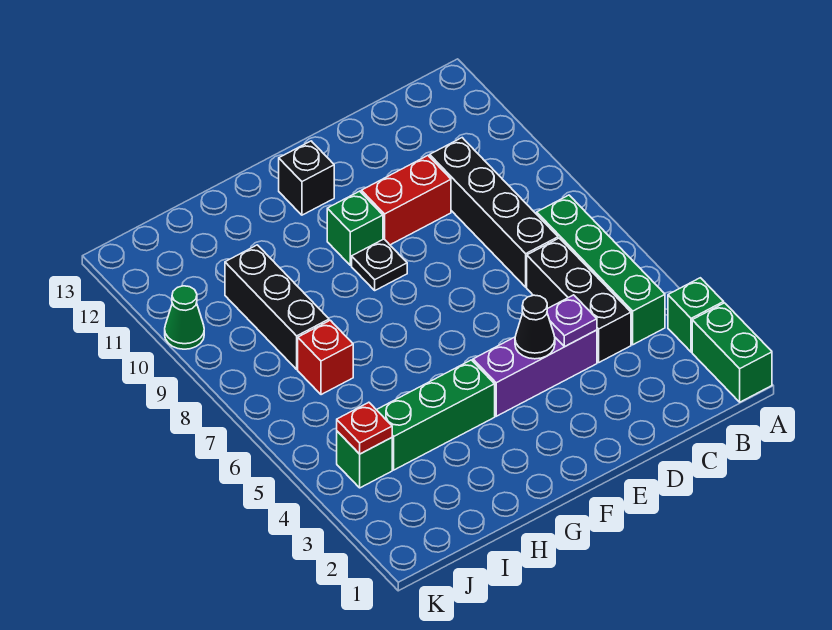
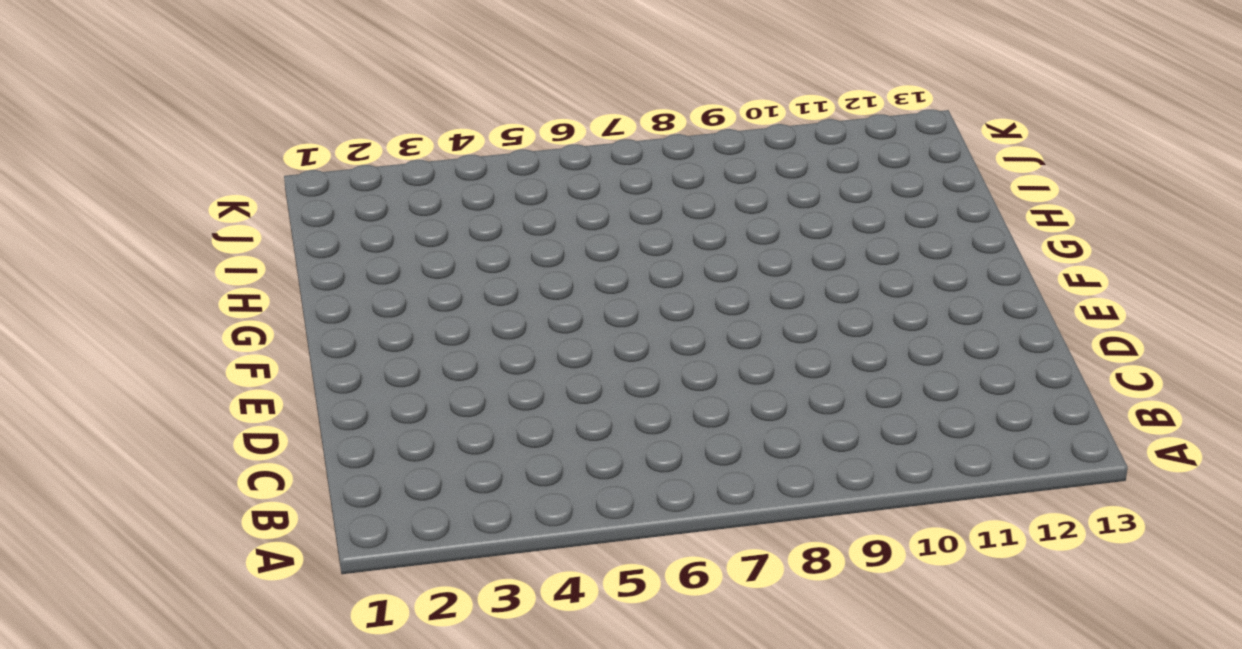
none -> green 1x2 brick [692,303,772,402]
none -> green 1x1 brick [668,278,724,352]
none -> green 1x4 brick [537,195,665,345]

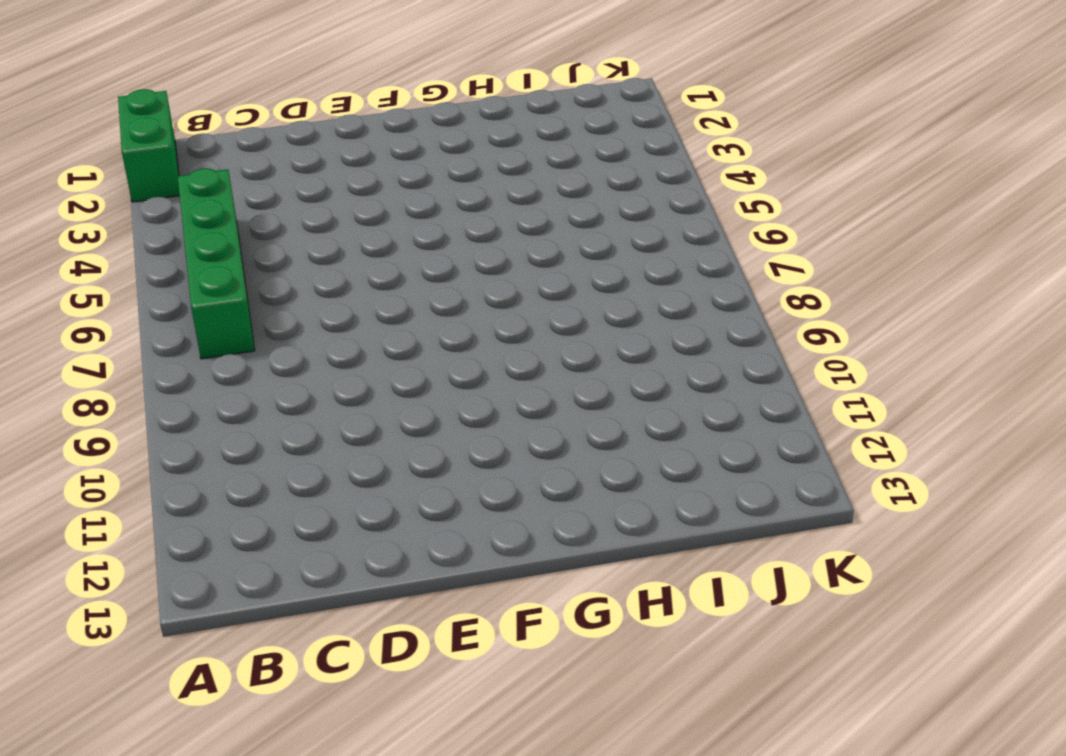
none -> green 1x1 brick [668,278,724,352]
none -> black 1x3 brick [527,238,631,362]
none -> black 1x4 brick [430,138,558,287]

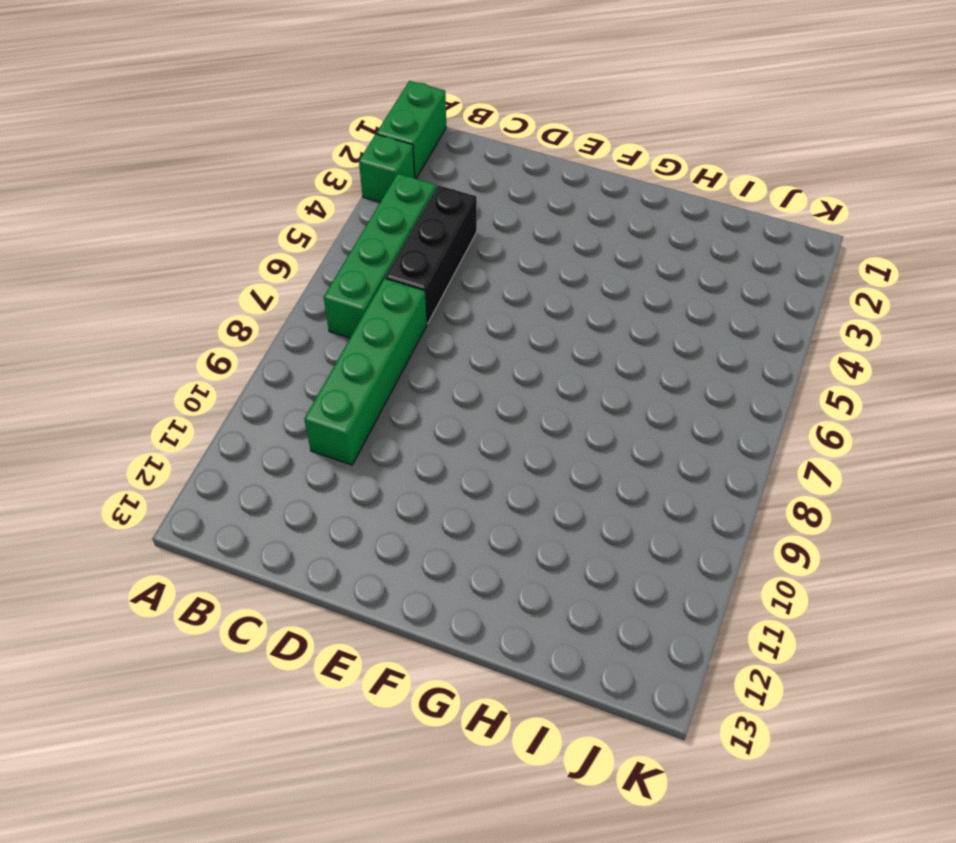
green 1x4 brick [304,278,427,465] -> black 1x4 brick [430,138,558,287]
none -> purple 1x3 brick [473,330,597,416]
none -> red 1x2 brick [361,156,451,245]
none -> black 1x1 plate [352,239,407,290]

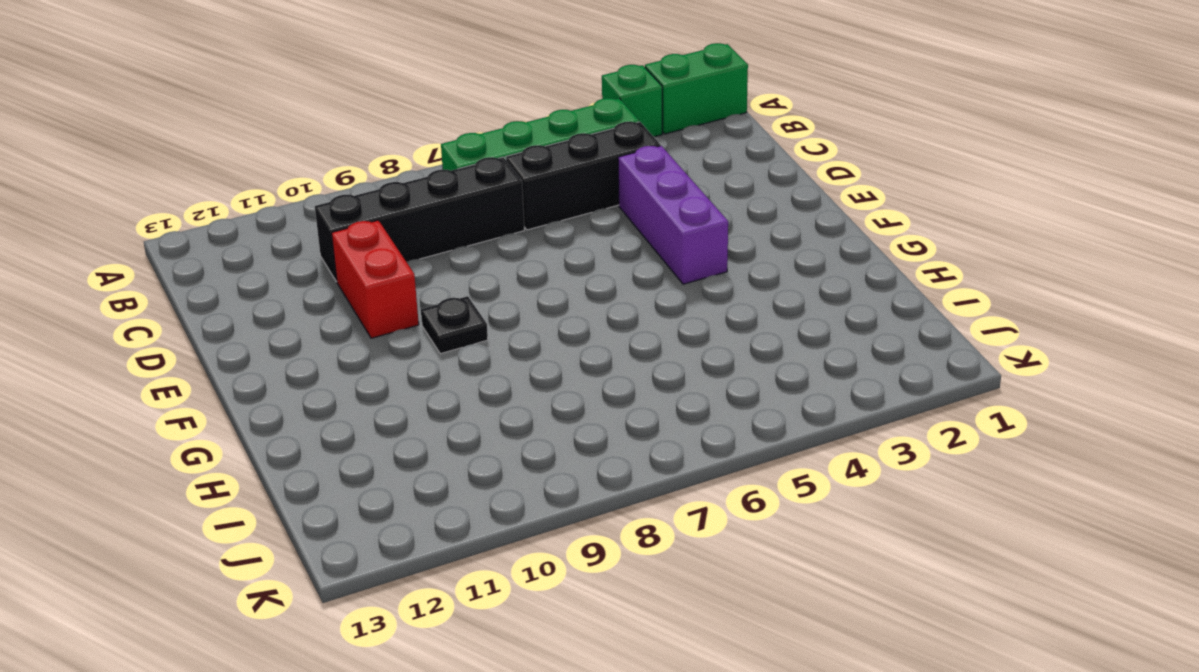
none -> green 1x1 brick [327,191,383,266]
none -> black 1x1 brick [279,141,334,215]
none -> green 1x3 brick [377,360,495,470]

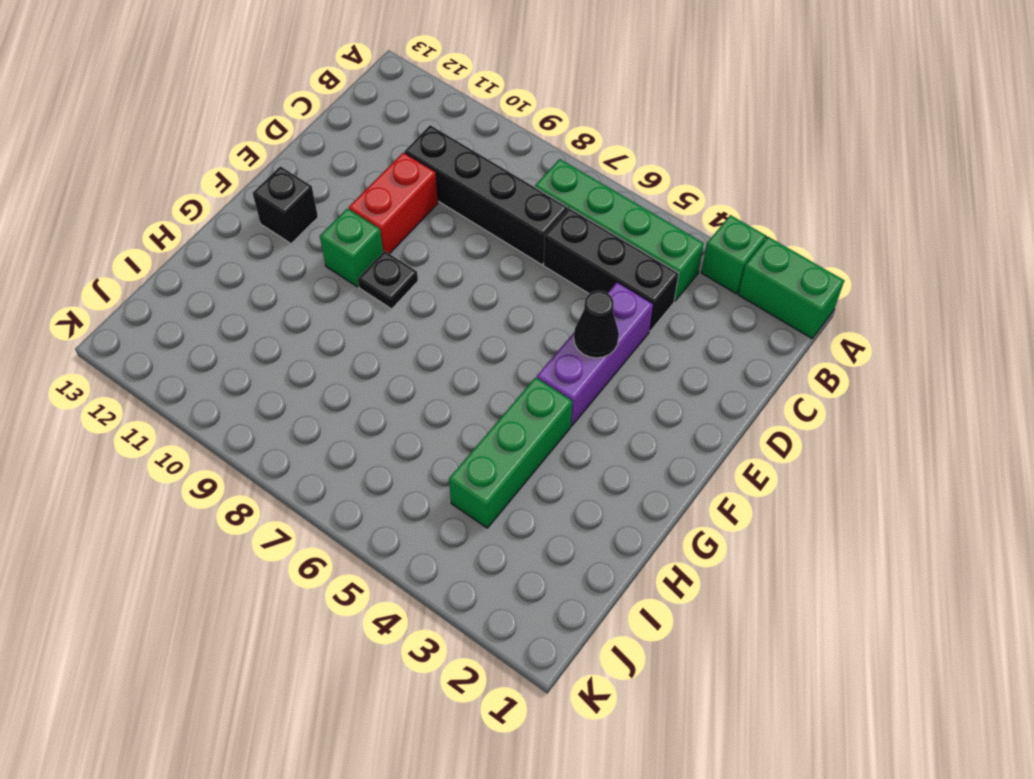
none -> red 1x1 brick [298,320,353,395]
none -> black 1x3 brick [225,245,329,369]
none -> green 1x1 brick [337,431,392,488]

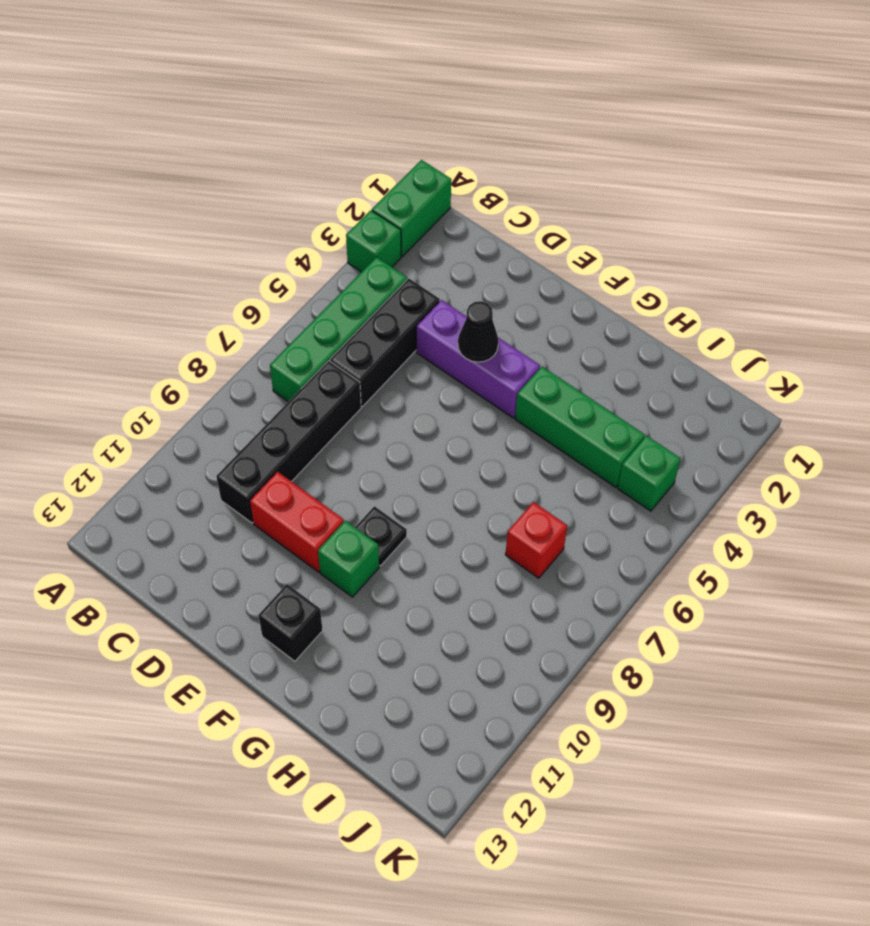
none -> black 1x3 brick [225,245,329,369]
none -> green 1x1 cone [165,286,204,349]
none -> purple 1x1 plate [547,295,597,347]

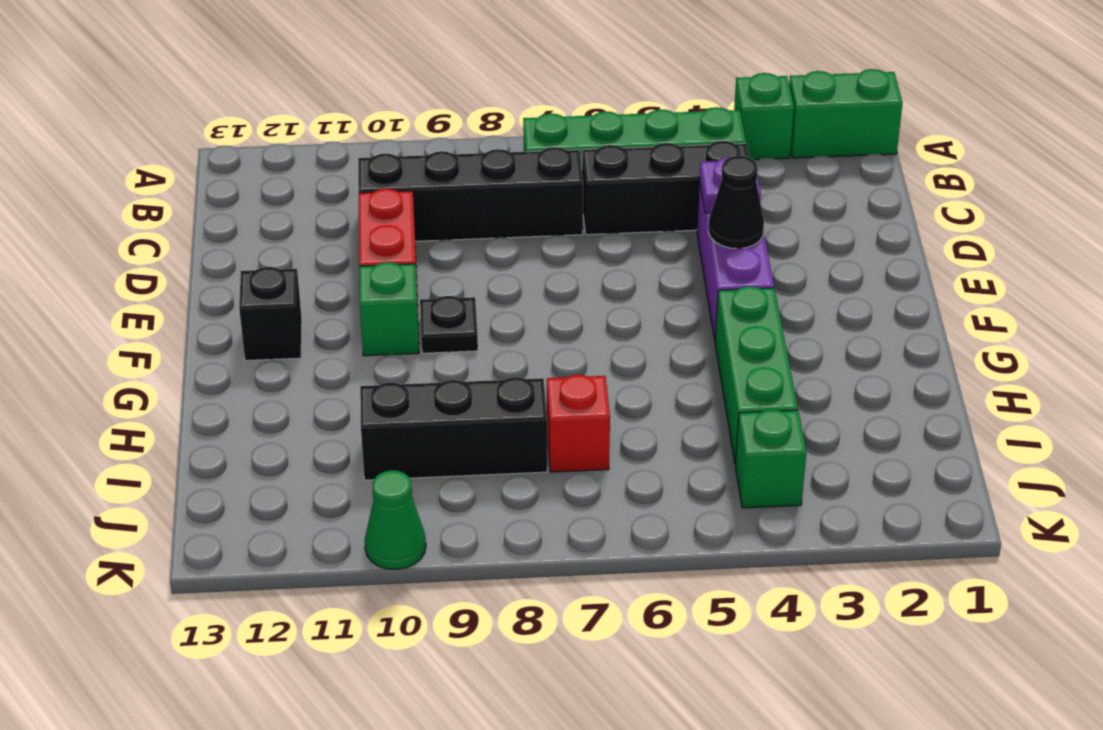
none -> red 1x1 plate [337,402,392,454]

